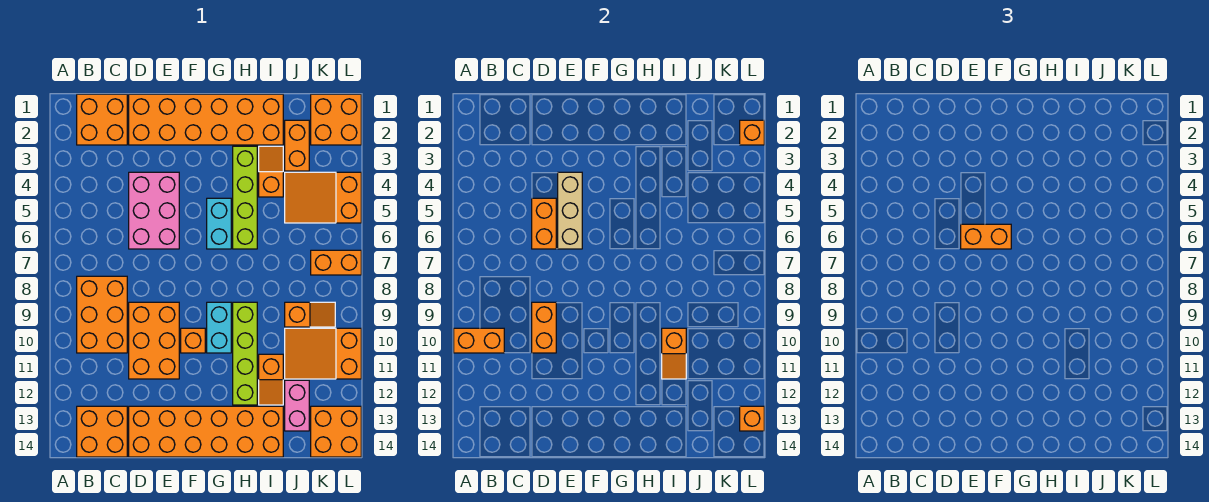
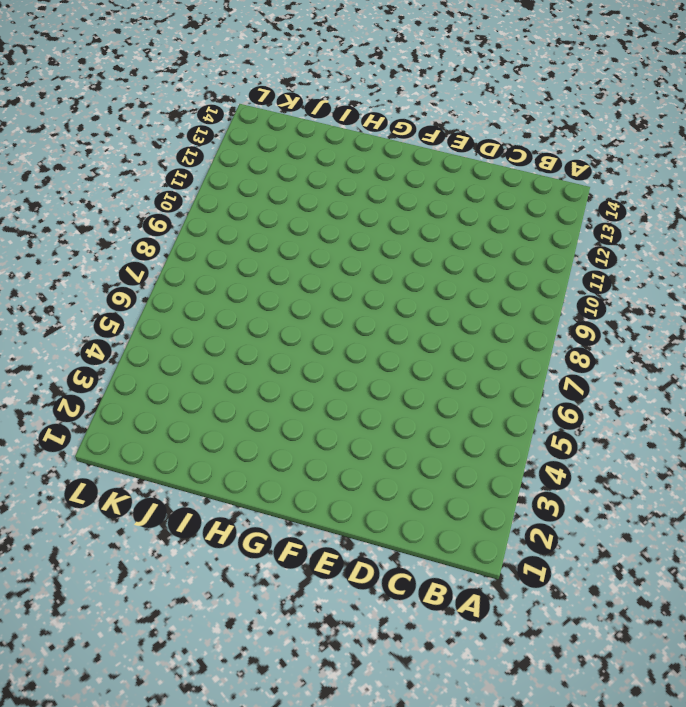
none -> orange 2x2 brick [77,94,127,145]
none -> orange 2x3 brick [77,276,127,353]
none -> orange 2x2 brick [77,406,127,457]
none -> orange 2x6 brick [129,94,283,145]

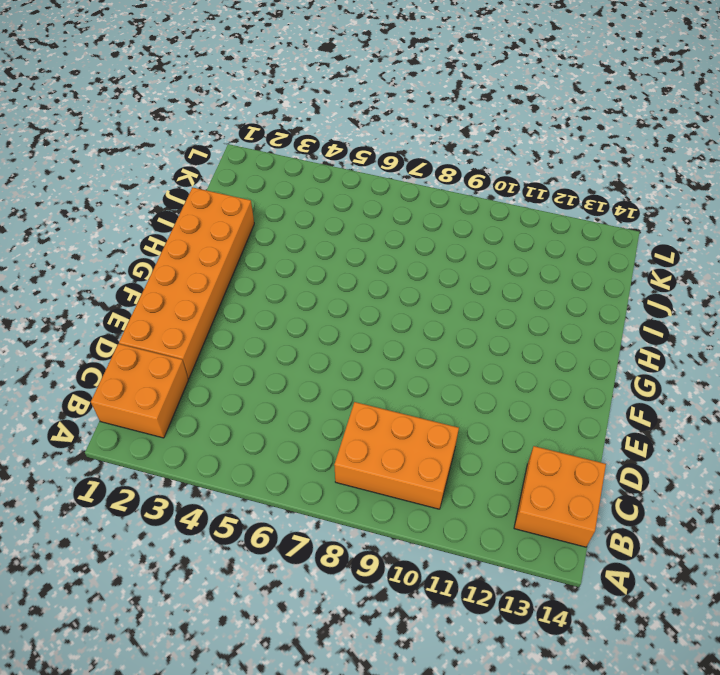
none -> pink 2x3 brick [129,172,179,249]
none -> orange 2x3 brick [129,302,179,379]
none -> orange 2x6 brick [129,406,283,457]
none -> orange 1x1 brick [181,328,205,353]

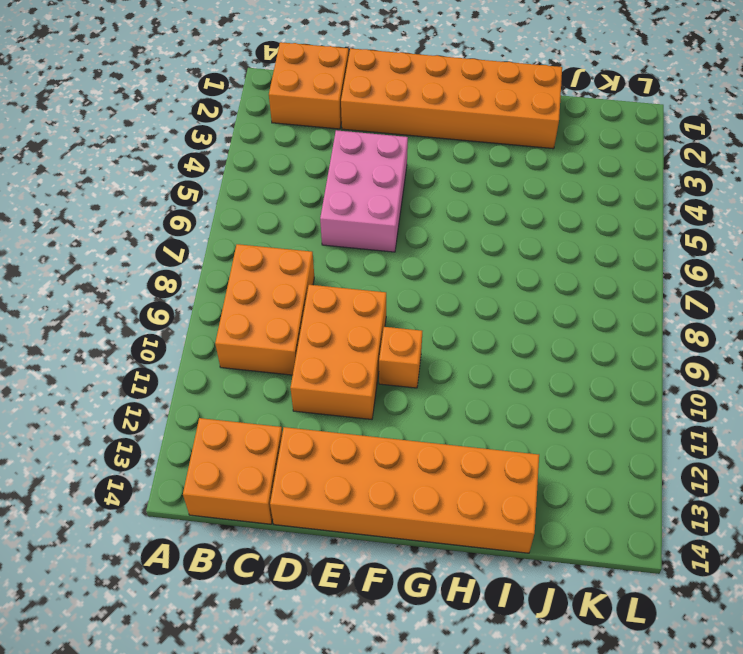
none -> cyan 1x2 brick [207,198,231,249]
none -> cyan 1x2 brick [207,302,231,353]
none -> lime 1x4 brick [233,146,257,249]
none -> lime 1x4 brick [233,302,257,405]

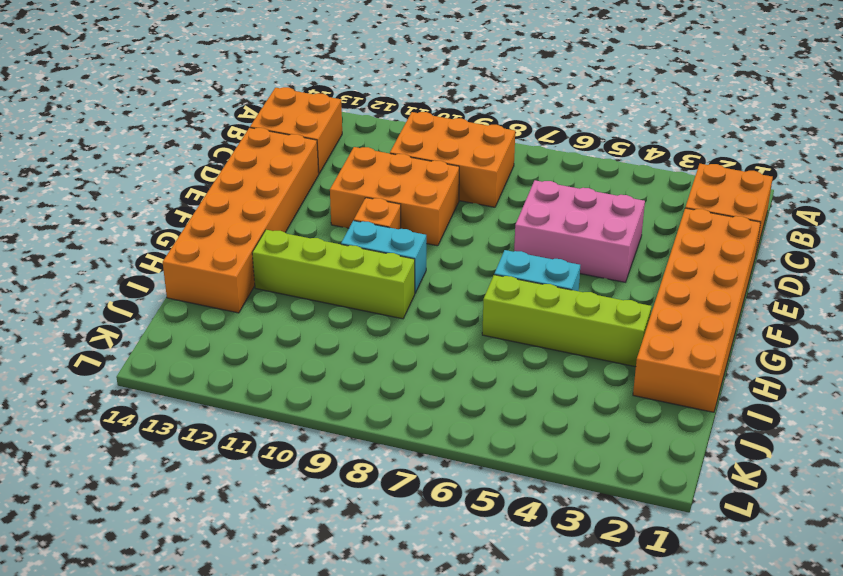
none -> orange 1x2 slope [259,146,283,197]
none -> orange 1x2 slope [259,354,283,405]
none -> orange 1x2 brick [285,120,309,171]
none -> orange 2x3 slope [285,172,361,223]

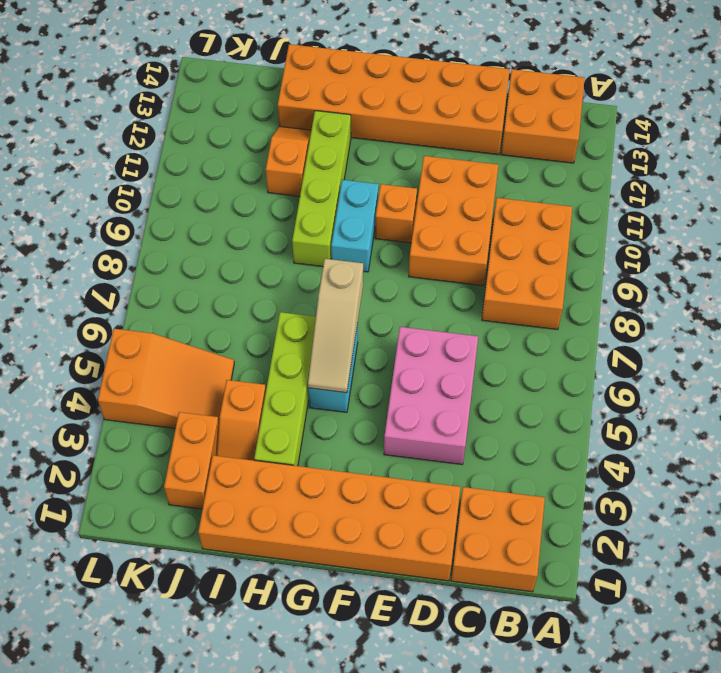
tan 1x3 slope [308,259,363,393] -> none
none -> orange 1x2 slope [285,302,335,327]
none -> orange 2x3 slope [285,328,361,379]
none -> pink 1x2 brick [285,380,309,431]
none -> orange 2x2 brick [311,94,361,145]

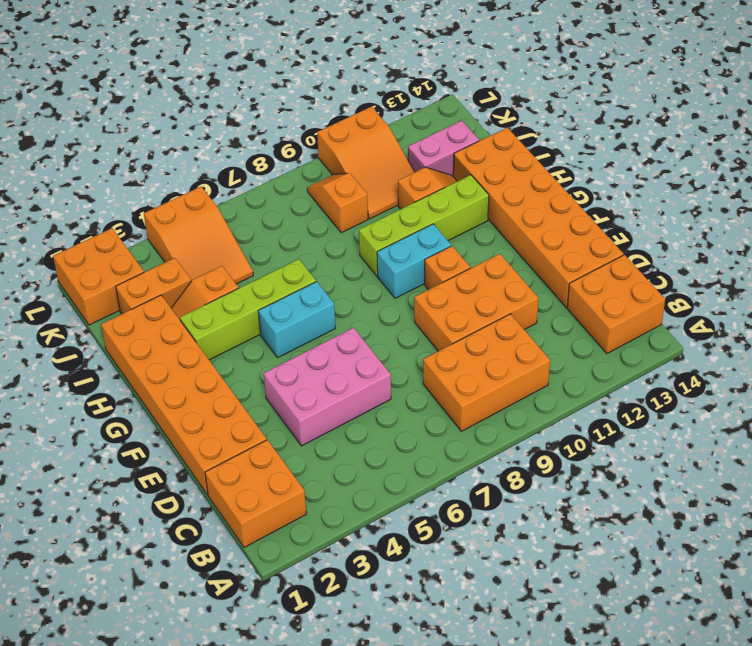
none -> orange 1x2 brick [311,250,361,275]
none -> orange 2x2 brick [311,406,361,457]
none -> orange 1x2 brick [454,328,504,353]
none -> orange 1x2 brick [532,198,556,249]

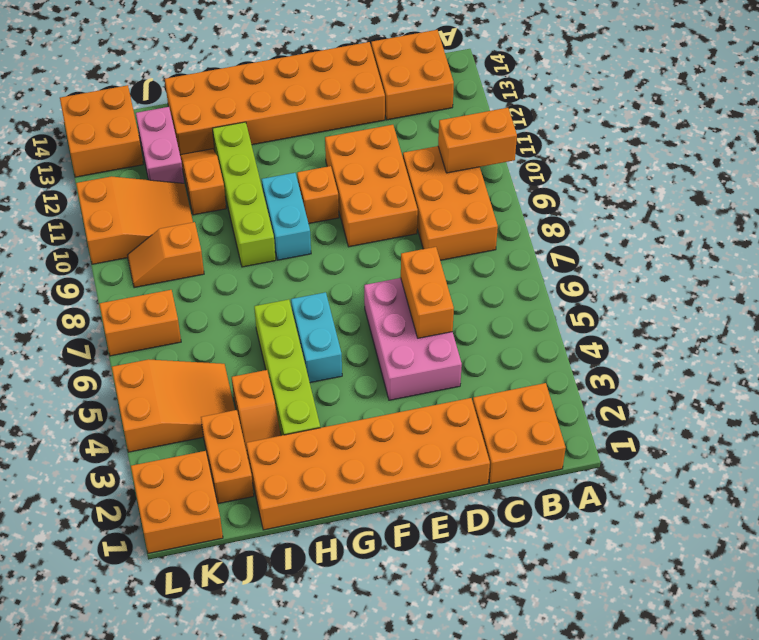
none -> orange 1x2 brick [532,302,556,353]
none -> tan 1x3 brick [558,172,582,249]
none -> orange 1x2 slope [662,328,686,379]
none -> orange 1x1 brick [740,120,764,145]

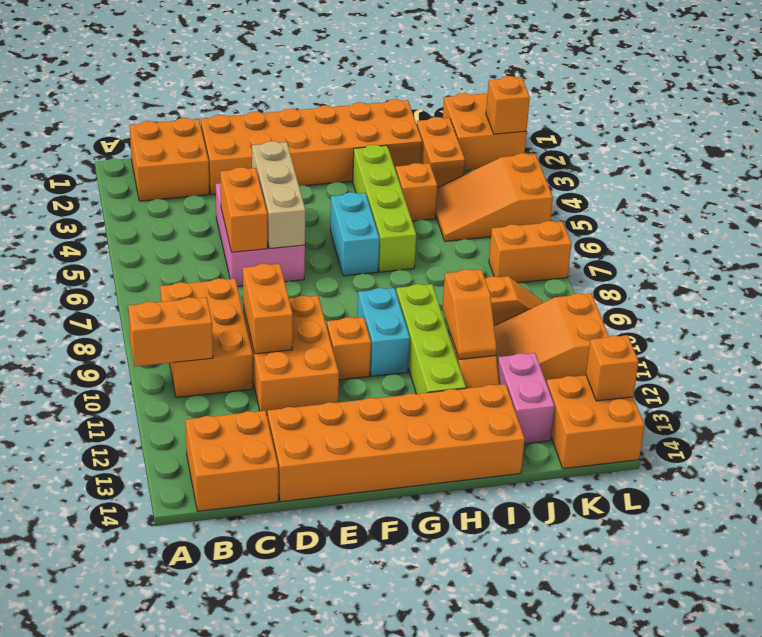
none -> orange 1x2 brick [961,224,1011,249]

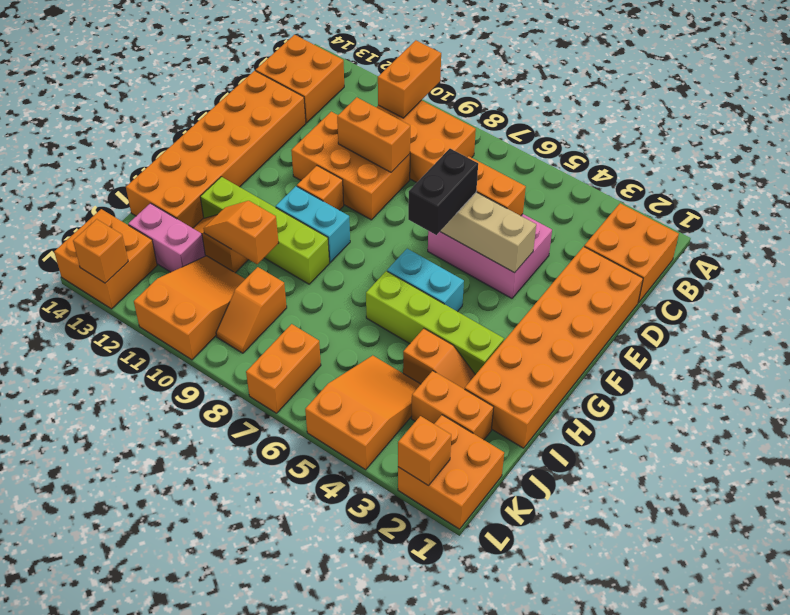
black 1x2 brick [408,149,478,235] -> orange 1x2 brick [961,224,1011,249]

